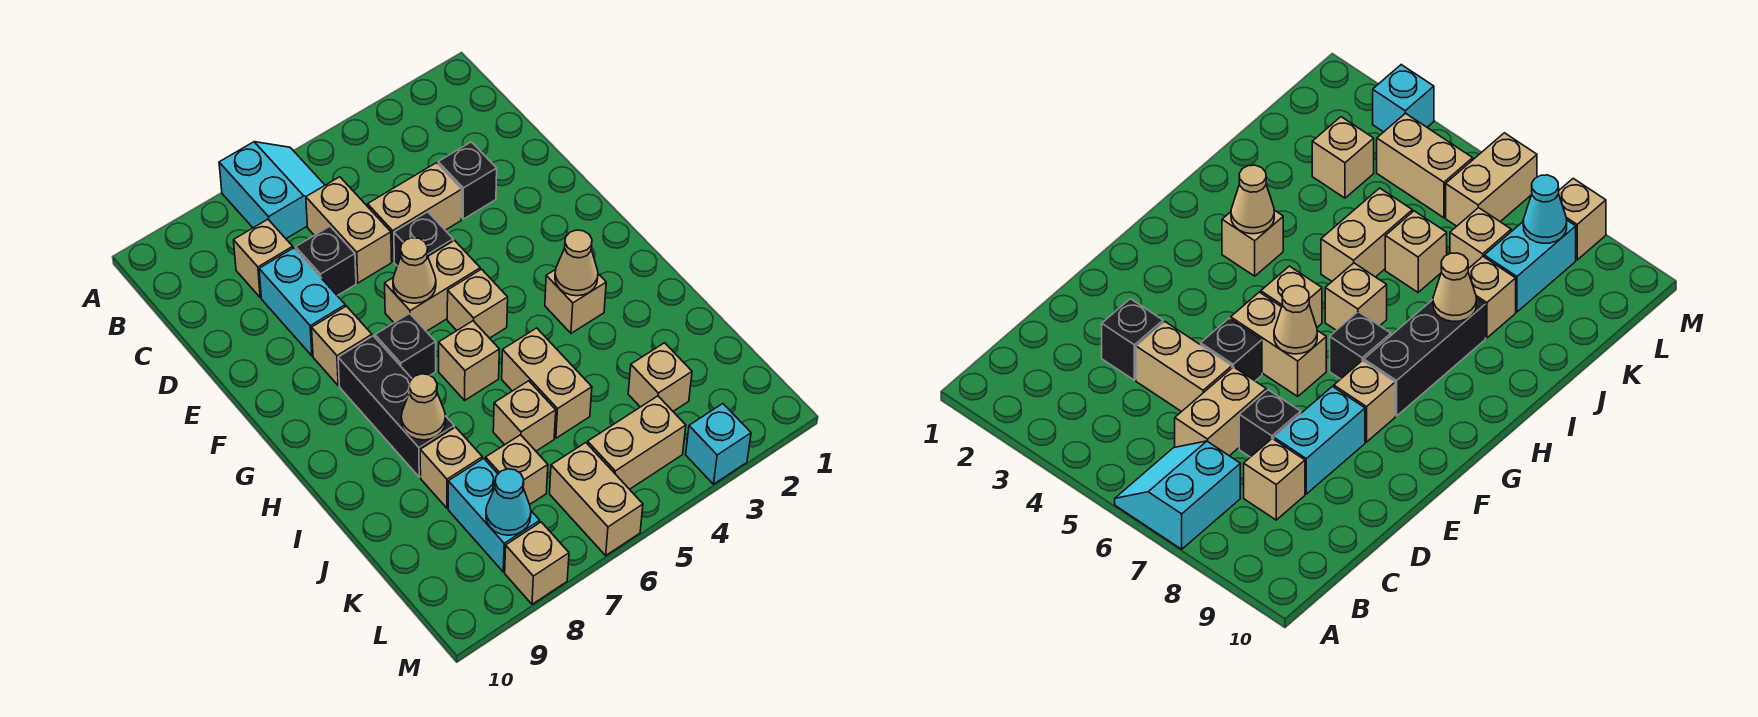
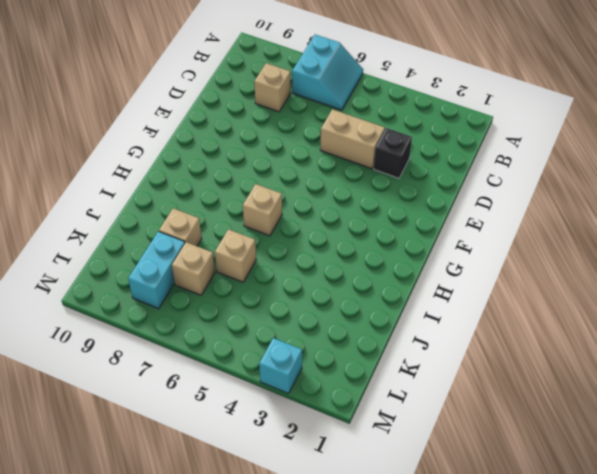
none -> tan 1x2 brick [306,177,392,283]
none -> black 1x1 brick [296,226,356,296]
none -> cyan 1x2 brick [259,248,345,356]

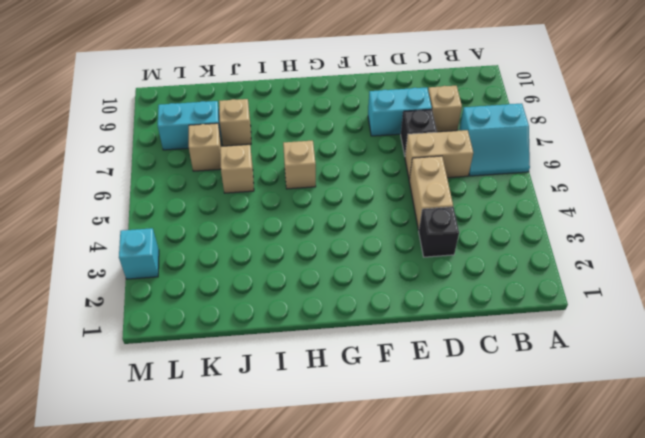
none -> black 1x1 brick [394,212,453,266]
none -> tan 1x2 brick [385,240,480,331]
none -> tan 1x1 brick [312,306,372,386]

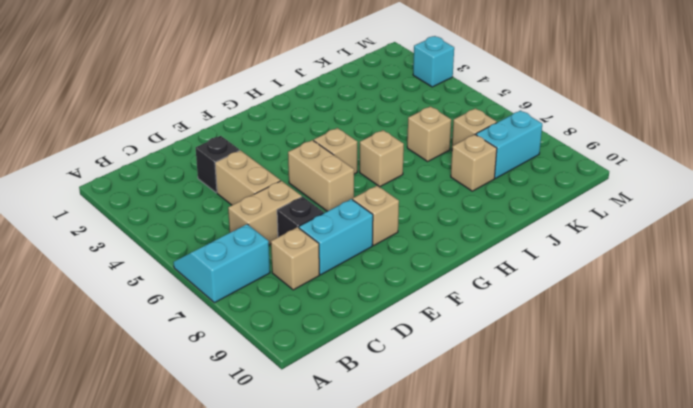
none -> black 1x1 brick [394,212,453,266]
none -> black 1x1 brick [375,313,436,378]
none -> black 1x3 brick [338,336,454,477]

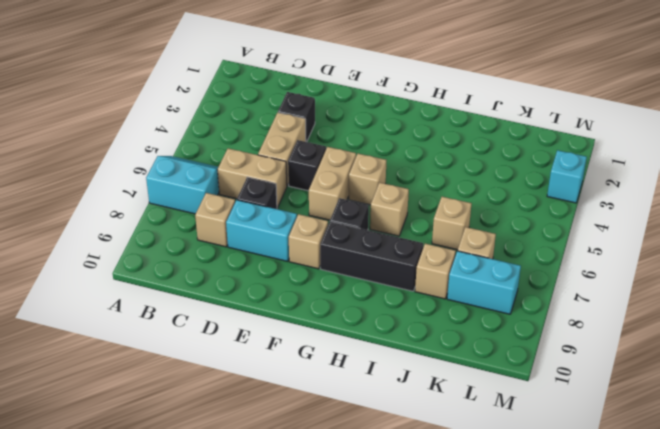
none -> tan 1x1 brick [545,269,606,333]
none -> tan 1x2 brick [502,328,592,438]
none -> tan 1x1 brick [628,343,692,411]

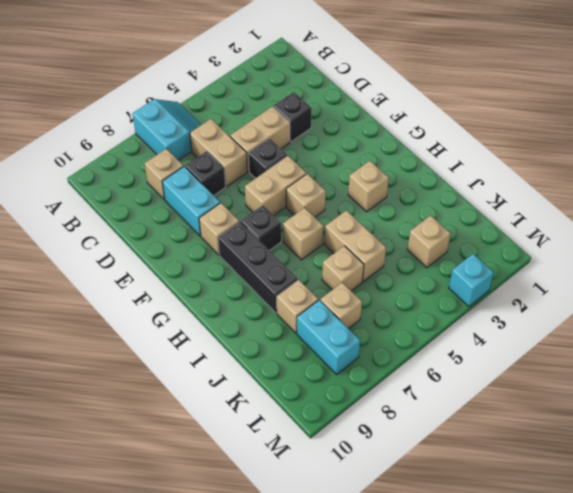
none -> tan 1x2 brick [587,396,686,489]
none -> tan 1x2 brick [550,443,643,555]
none -> tan 1x1 brick [505,522,569,604]

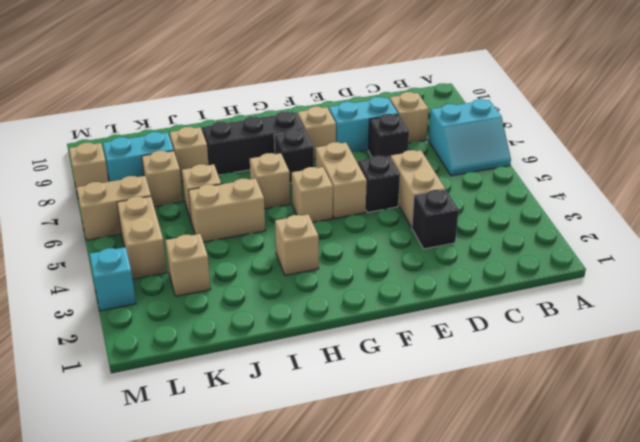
none -> tan 1x2 brick [306,177,392,283]
none -> tan 1x1 cone [393,238,436,303]
none -> tan 1x1 cone [555,230,598,296]

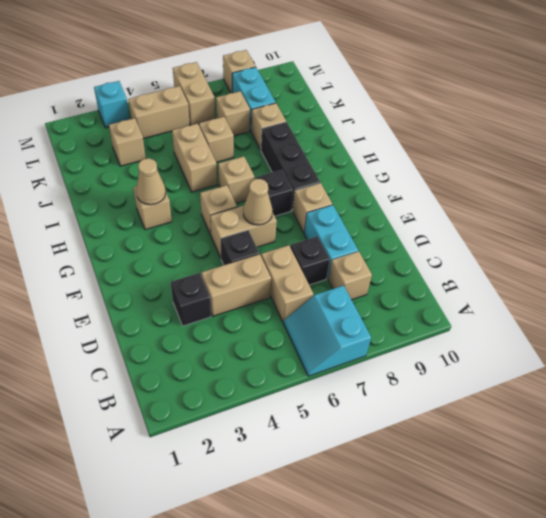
none -> tan 1x1 cone [401,374,445,440]
none -> cyan 1x1 cone [486,469,531,535]

